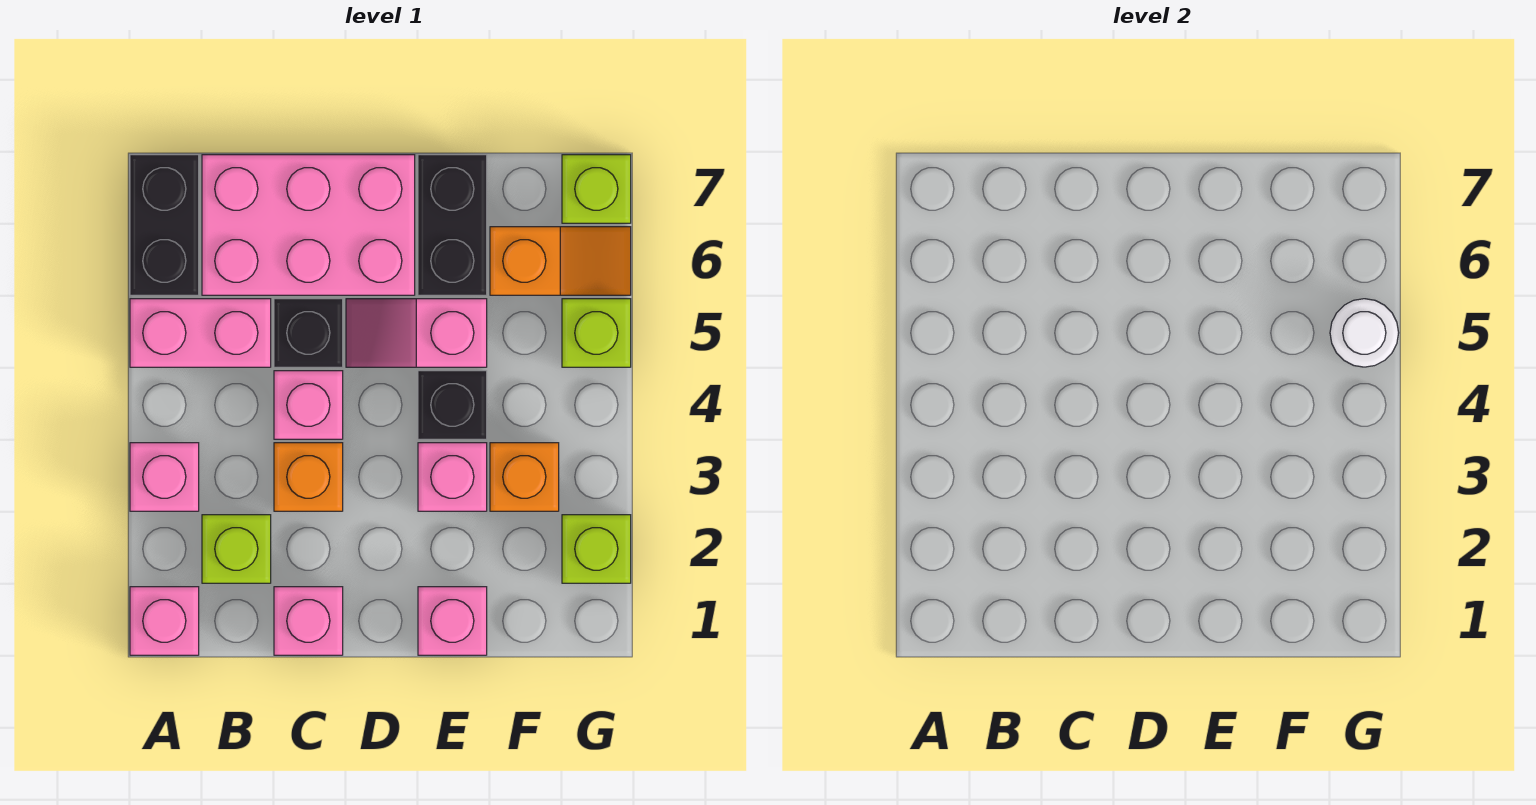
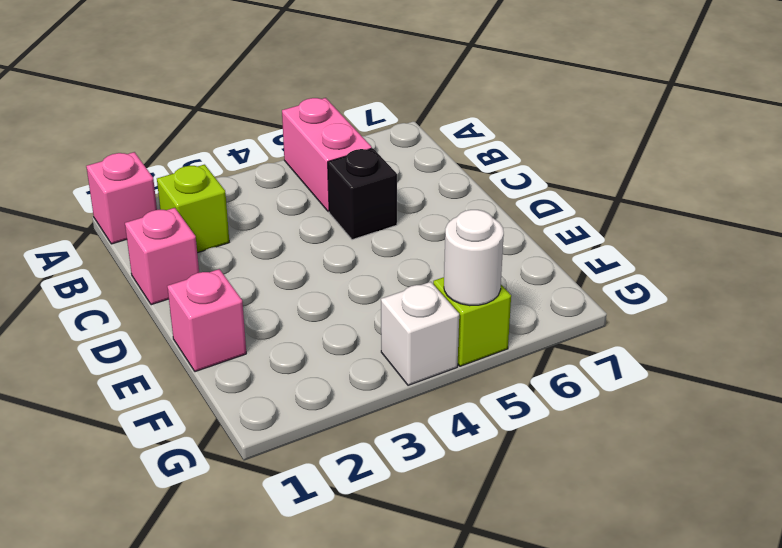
white 1x1 brick [381,282,459,385] -> none
none -> pink 1x1 brick [130,443,199,511]
none -> black 1x2 brick [130,155,199,295]
none -> pink 2x3 brick [202,155,415,295]

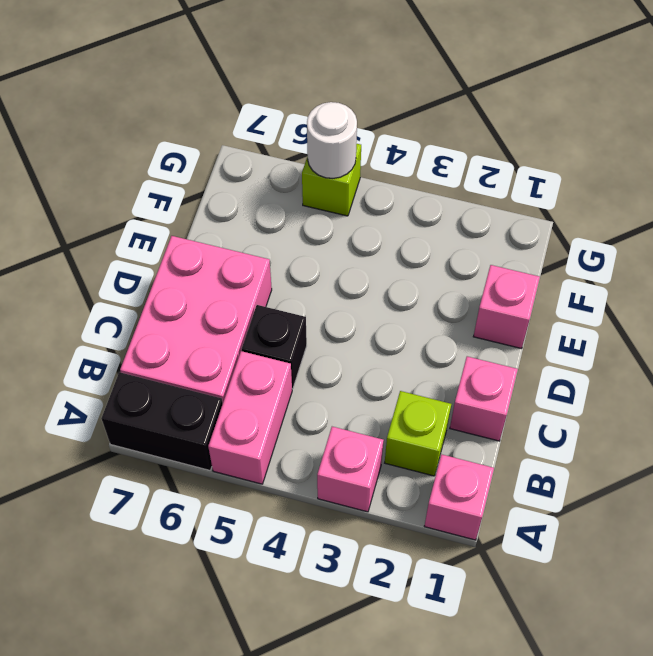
none -> orange 1x1 brick [274,443,343,511]
none -> pink 1x1 brick [274,371,343,439]
none -> pink 1x2 slope [346,299,487,367]

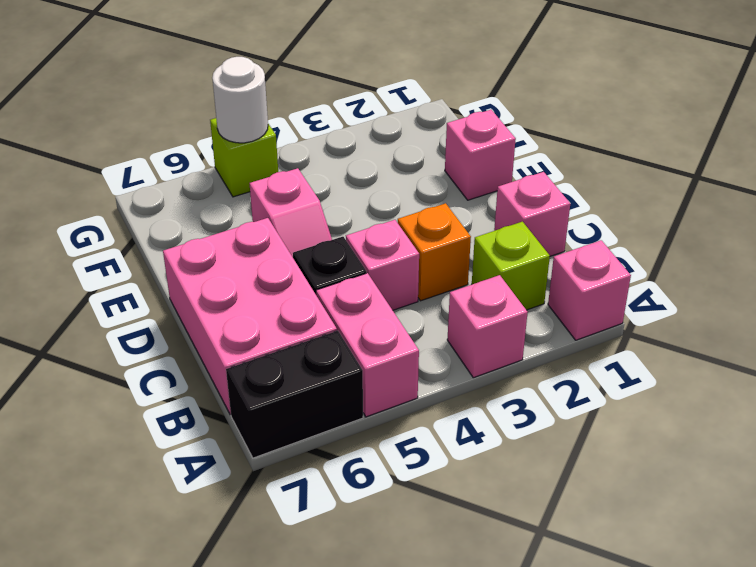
none -> pink 1x1 brick [418,443,487,511]
none -> black 1x1 brick [418,371,487,439]
none -> black 1x2 brick [418,155,487,295]

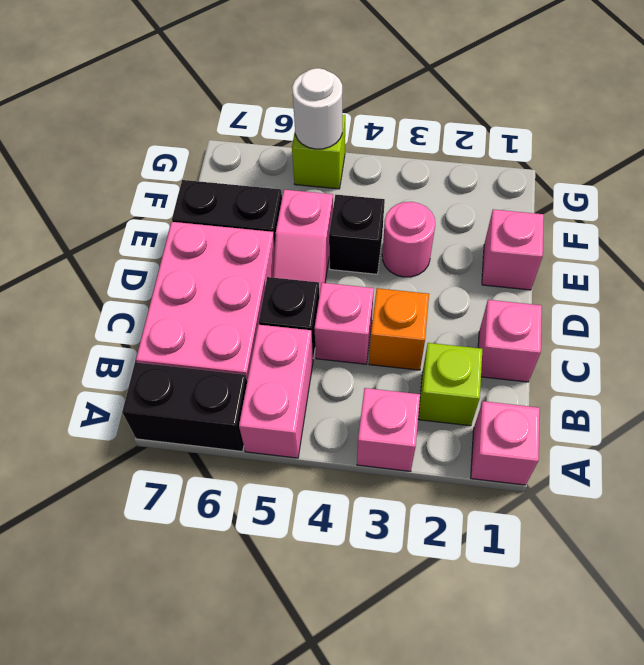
pink 1x1 round brick [382,202,435,277] -> pink 1x1 brick [418,443,487,511]
none -> orange 1x1 brick [490,443,559,511]
none -> orange 1x2 slope [490,227,631,295]
none -> lime 1x1 brick [562,515,631,583]

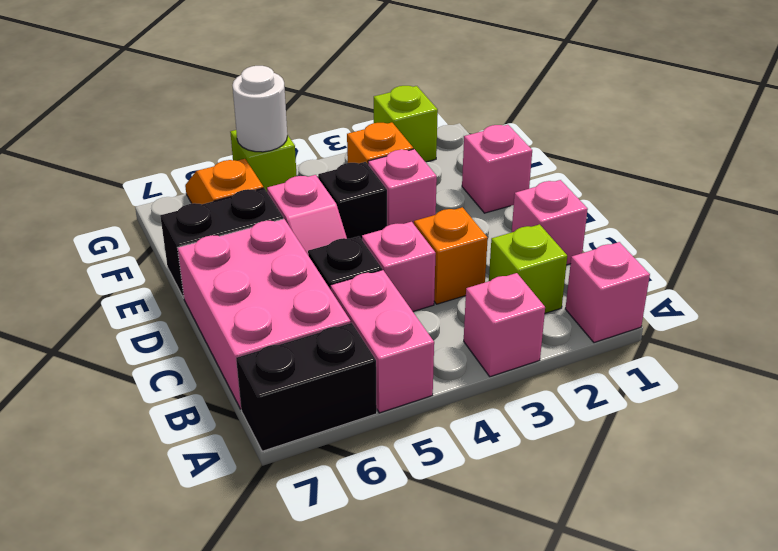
none -> lime 1x1 brick [562,155,631,223]

